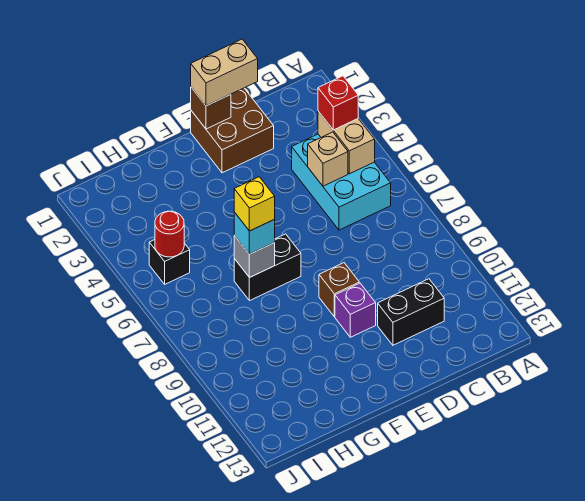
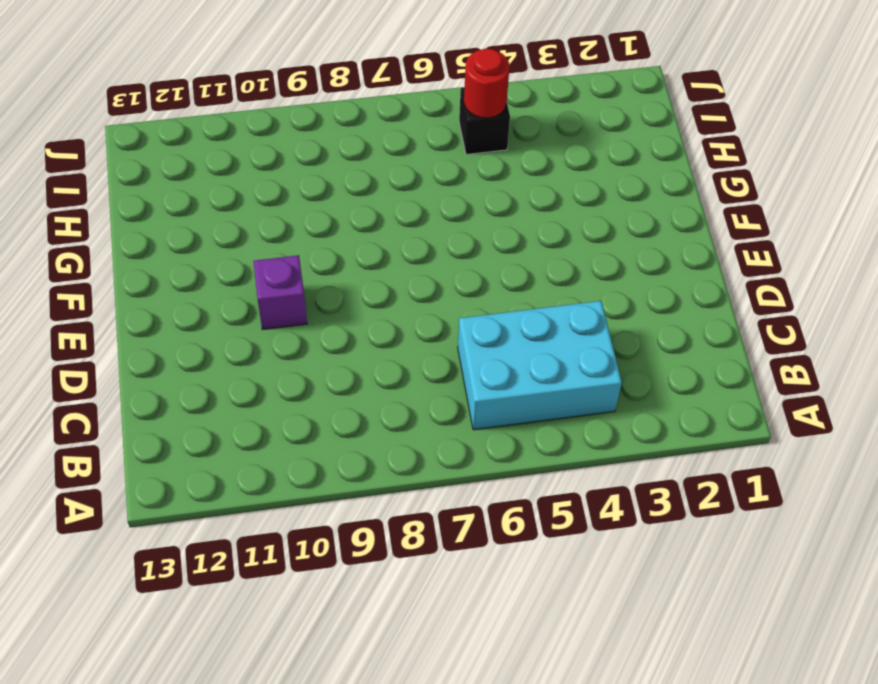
none -> black 1x2 brick [378,279,444,345]
none -> brown 2x2 brick [191,88,274,173]
none -> brown 1x1 brick [319,263,359,317]

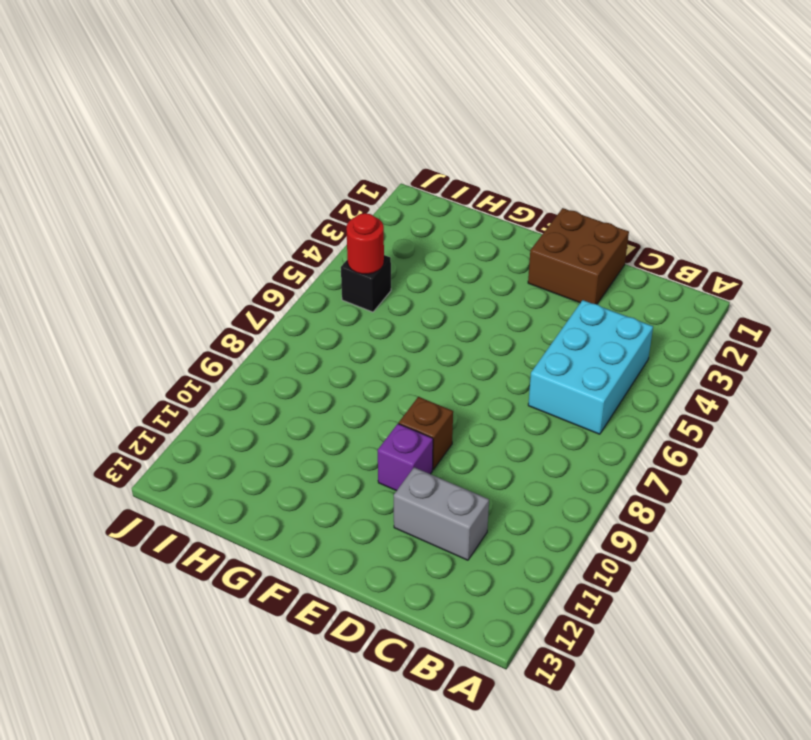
grey 1x2 brick [394,467,489,560] -> black 1x2 brick [378,279,444,345]
none -> black 1x2 brick [234,234,301,301]
none -> tan 1x2 brick [318,111,375,174]
none -> tan 1x1 brick [308,132,348,186]

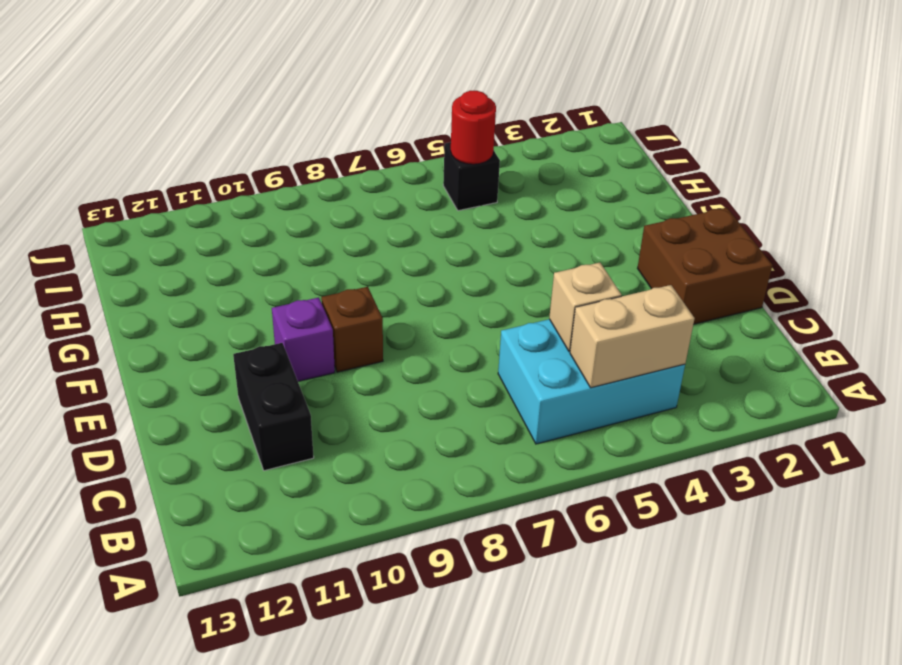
none -> black 1x2 brick [234,234,301,301]
none -> brown 1x1 brick [191,87,231,129]
none -> grey 1x1 brick [234,235,275,278]

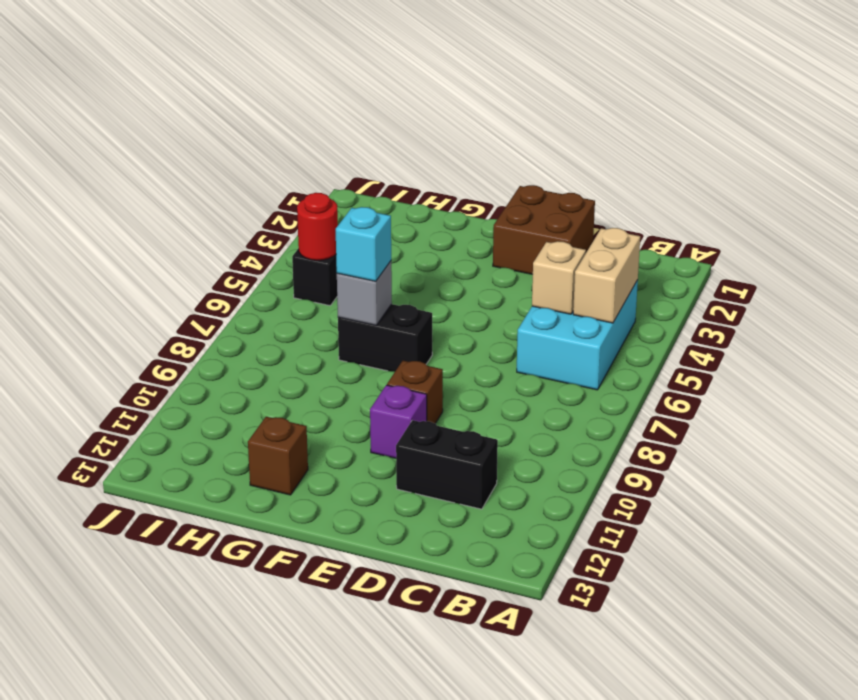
brown 1x1 brick [248,417,308,495] -> brown 1x1 brick moved to [191,87,231,129]
none -> red 1x1 brick [318,76,358,130]
none -> tan 1x2 brick [191,39,258,106]
none -> yellow 1x1 brick [234,177,275,231]

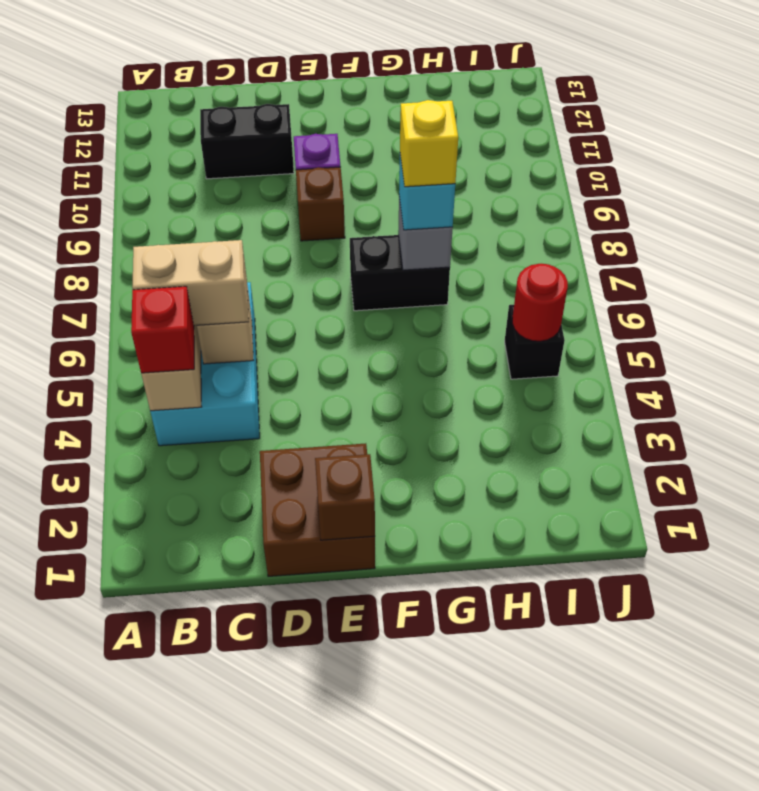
tan 1x2 brick [132,240,249,325] -> tan 1x2 brick moved to [191,39,258,106]

